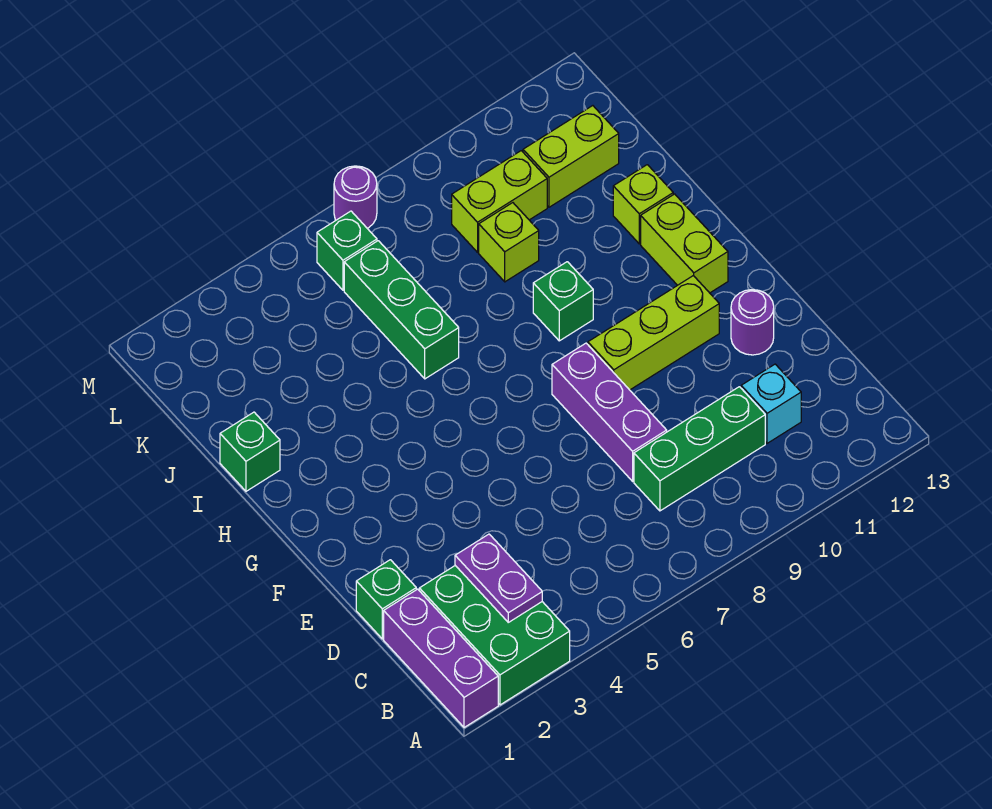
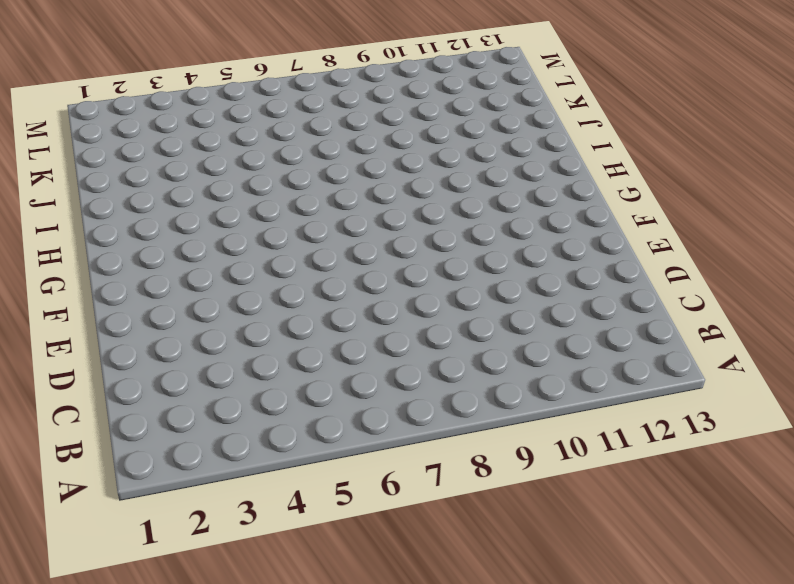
none -> purple 1x3 brick [384,589,498,728]
none -> green 2x3 brick [419,566,570,705]
none -> green 1x3 brick [634,387,765,511]

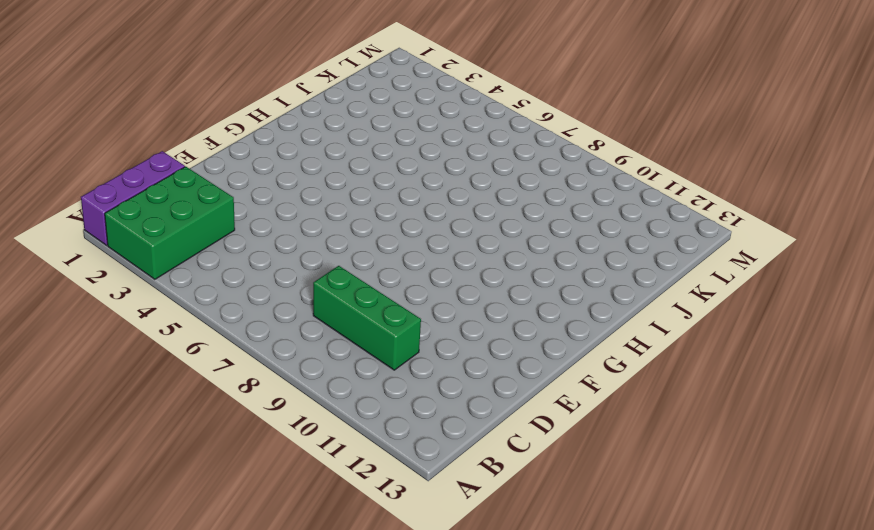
none -> cyan 1x1 brick [741,364,801,443]
none -> green 1x1 brick [356,560,416,639]
none -> purple 1x3 brick [552,343,667,481]

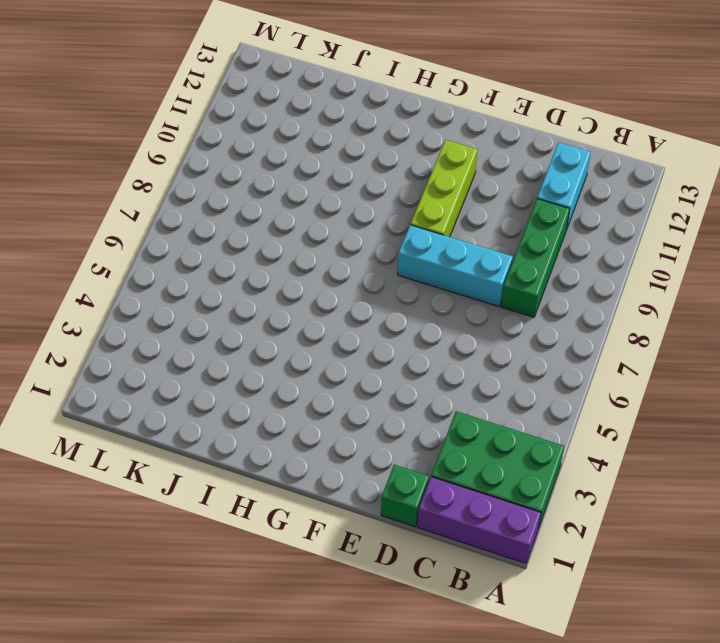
cyan 1x2 brick [537,142,591,230] -> cyan 1x1 brick [741,364,801,443]
cyan 1x3 brick [398,225,513,307] -> purple 1x3 brick [552,343,667,481]
none -> purple 1x1 round brick [731,290,774,355]
none -> lime 1x2 brick [641,194,728,293]
none -> green 1x1 brick [533,262,593,341]

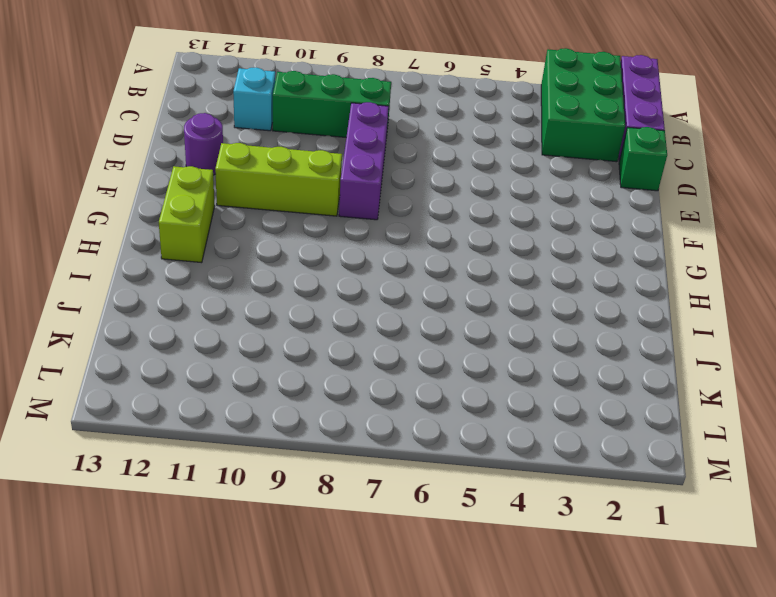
none -> green 1x1 brick [533,262,593,341]
none -> green 1x1 brick [220,412,280,491]
none -> green 1x3 brick [344,241,459,379]

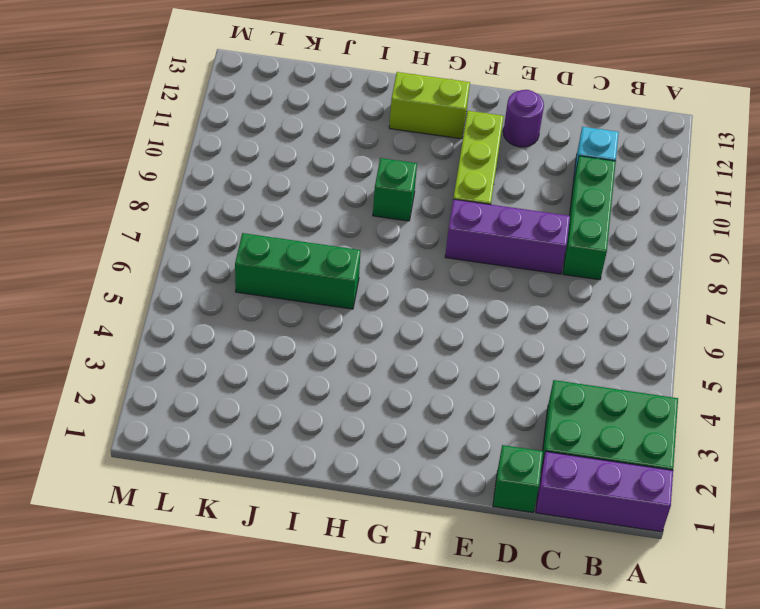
none -> green 1x1 brick [220,412,280,491]
none -> lime 1x1 brick [613,165,673,244]
none -> lime 1x1 brick [479,203,539,282]

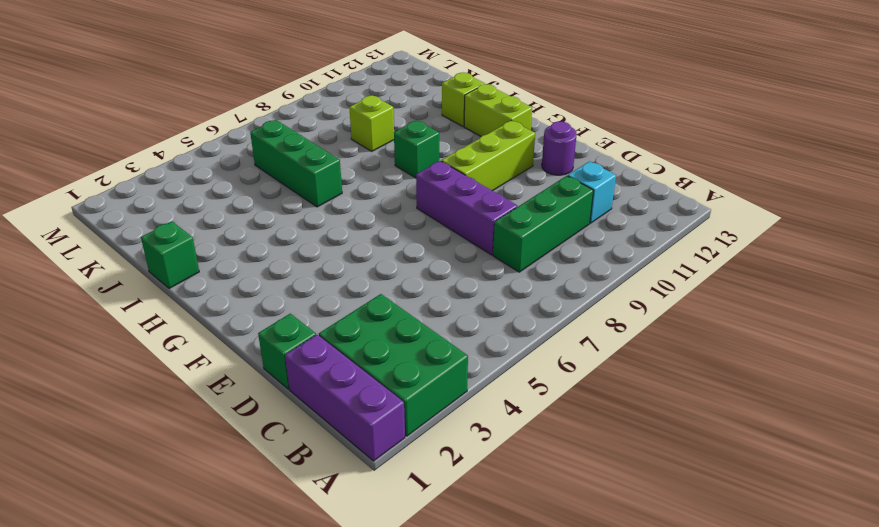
none -> lime 1x2 brick [452,151,547,252]
none -> lime 1x2 brick [523,106,619,207]
none -> green 1x1 brick [317,211,377,290]

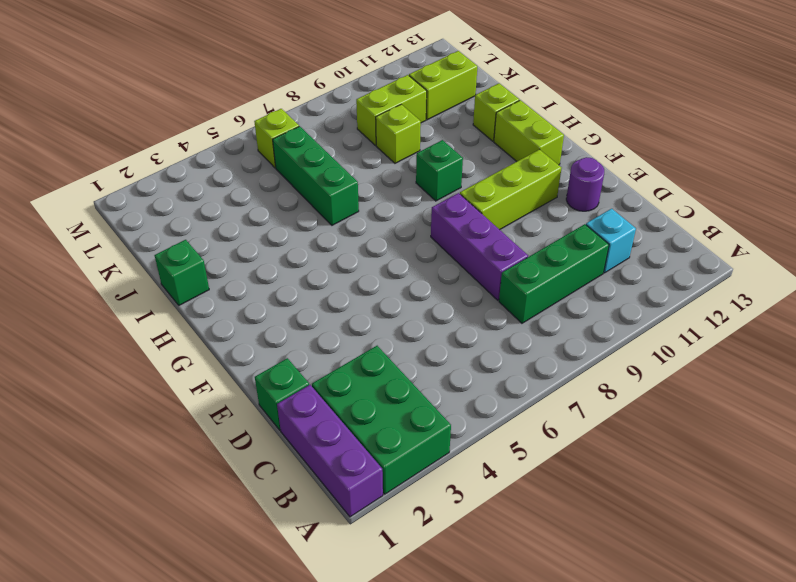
lime 1x1 brick [254,109,299,168] -> green 1x1 brick [317,211,377,290]
none -> purple 1x1 round brick [334,166,377,228]
none -> purple 1x2 plate [455,534,542,622]

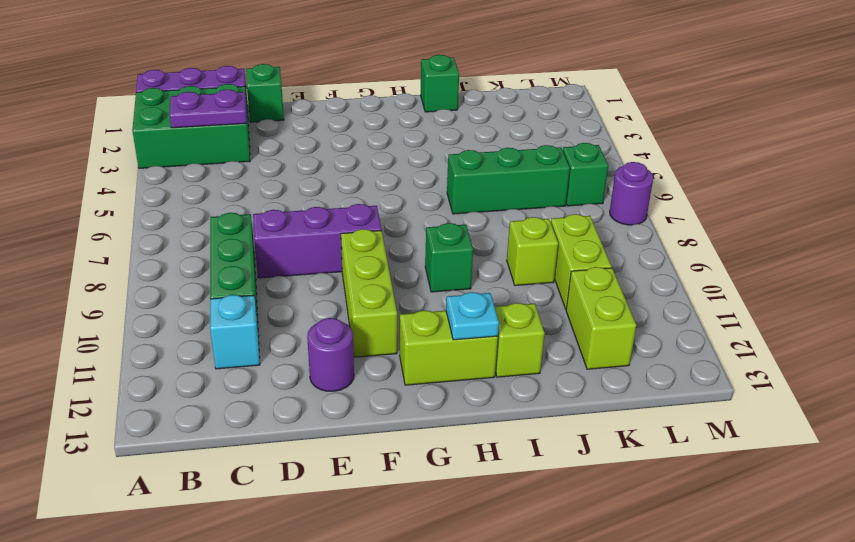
cyan 1x1 plate [446,292,499,340] -> none

